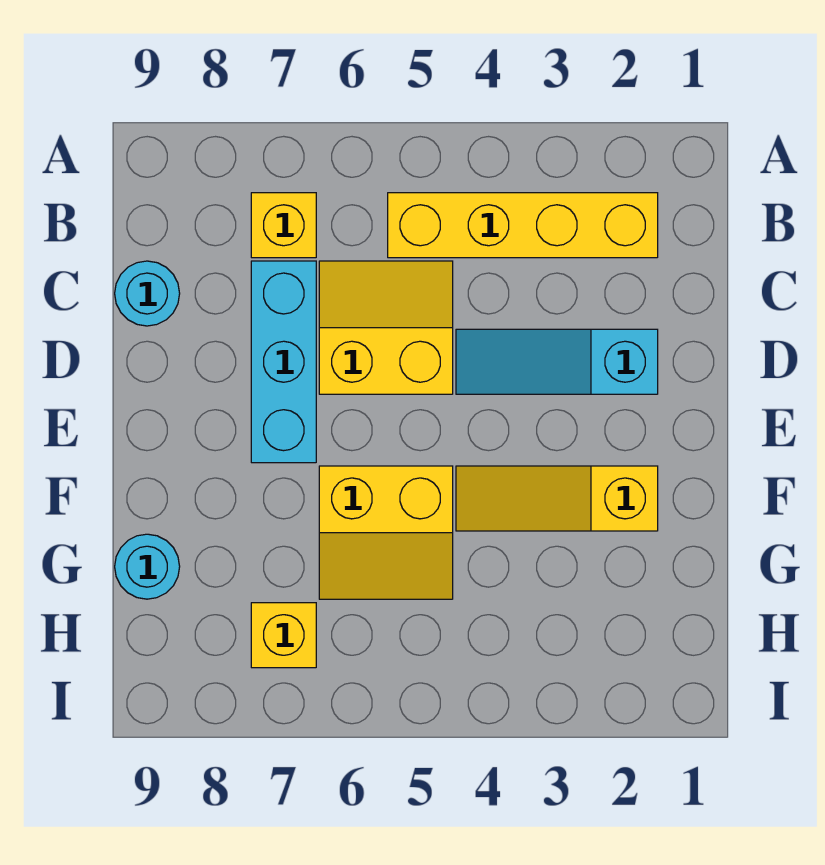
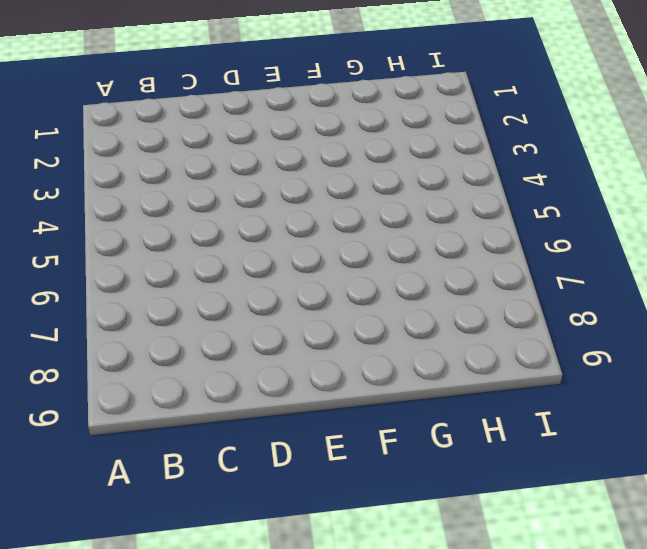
none -> yellow 1x4 brick [388,193,658,258]
none -> yellow 1x1 brick [251,193,316,258]

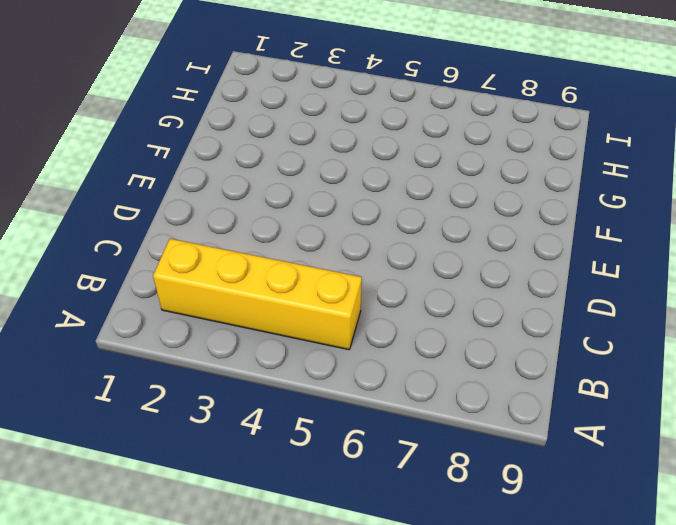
none -> yellow 1x1 brick [251,193,316,258]
none -> yellow 2x2 slope [319,261,453,394]

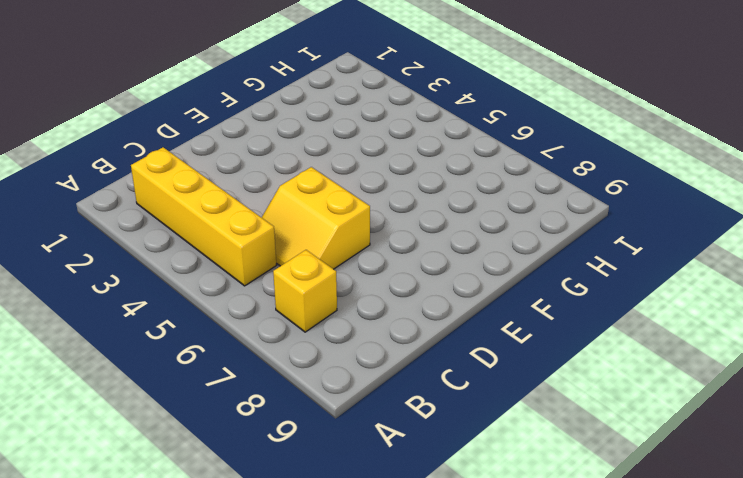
none -> cyan 1x3 brick [251,261,316,463]
none -> cyan 1x1 round brick [115,261,180,326]

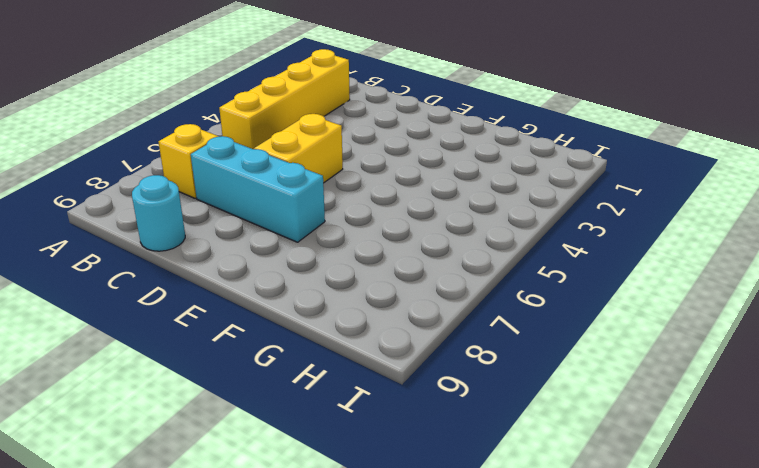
none -> cyan 1x3 slope [456,329,658,394]
none -> yellow 1x3 slope [456,466,658,531]

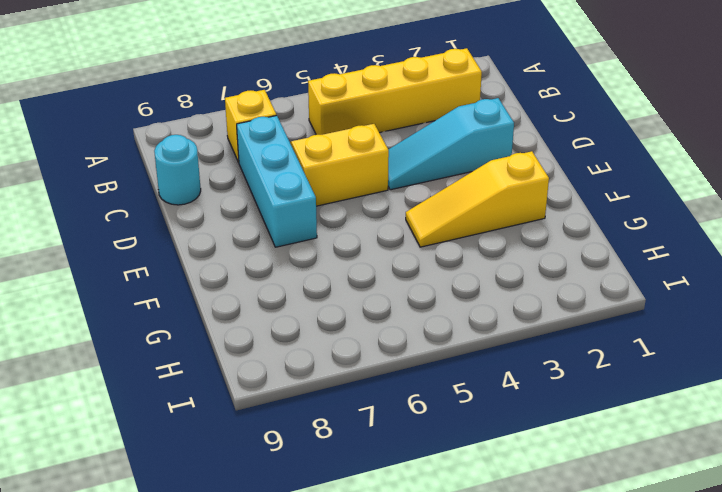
none -> yellow 2x2 slope [319,466,453,599]
none -> cyan 1x1 round brick [115,534,180,599]

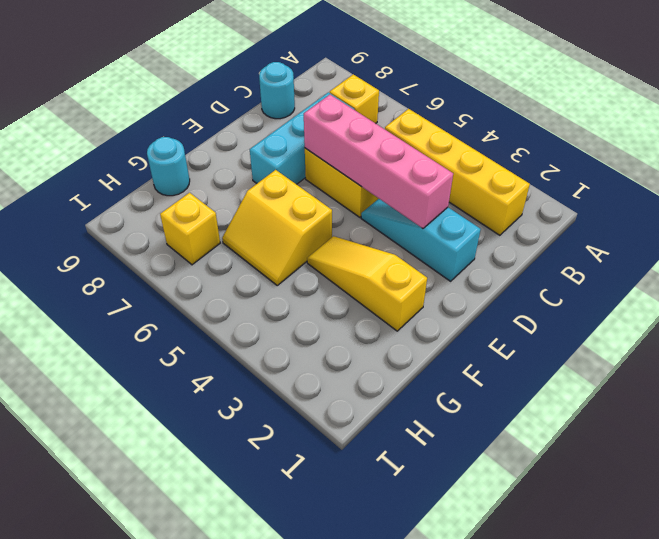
pink 1x4 brick [304,95,453,228] -> none

